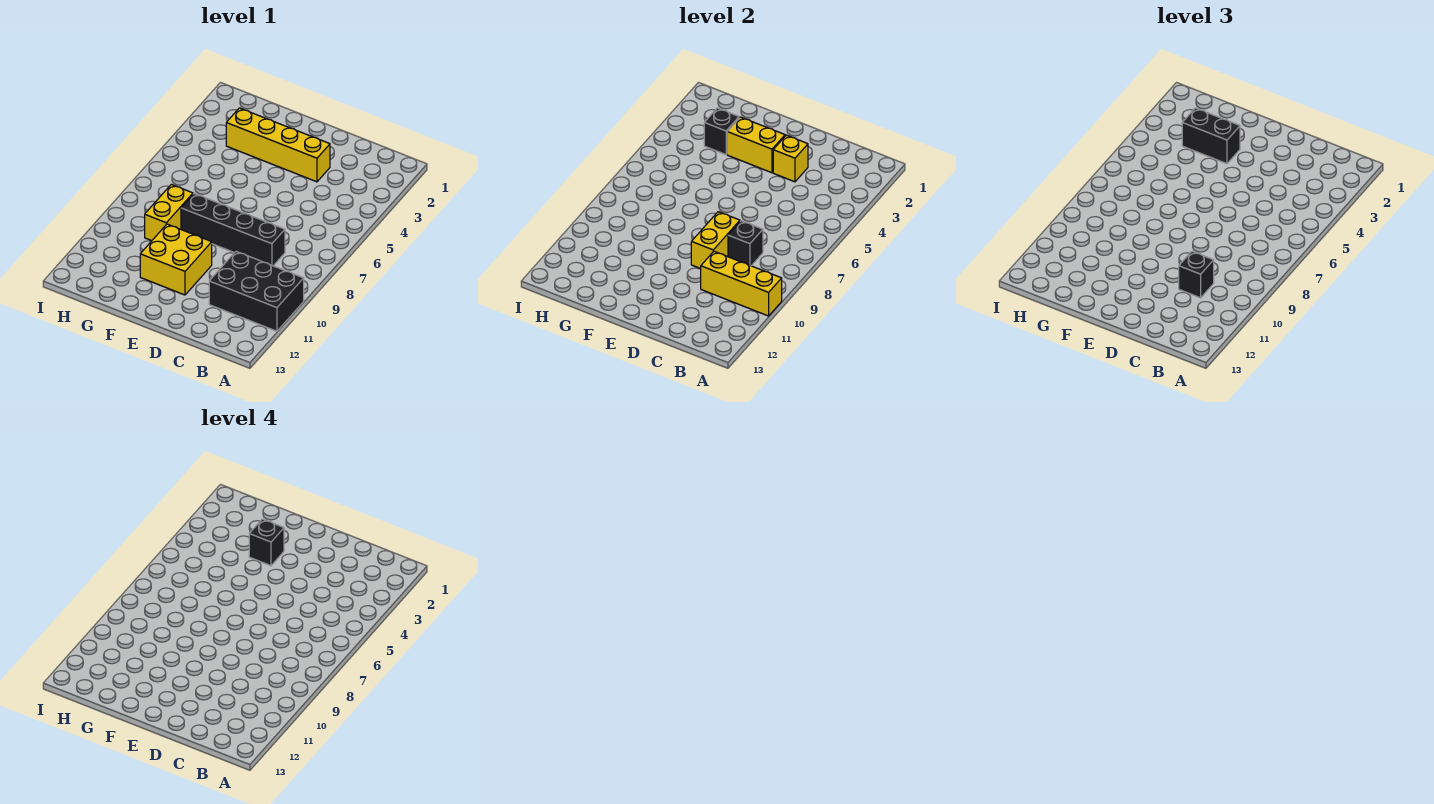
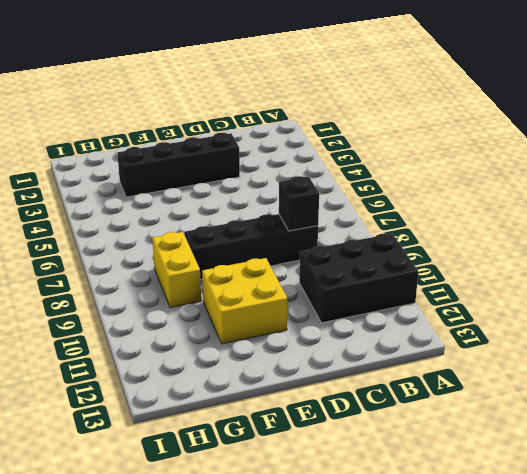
black 1x4 brick [117,133,240,197] -> yellow 1x4 brick [226,108,330,182]
none -> yellow 1x3 brick [701,251,782,316]
none -> yellow 1x1 brick [773,135,808,182]
none -> yellow 1x2 brick [691,212,740,269]

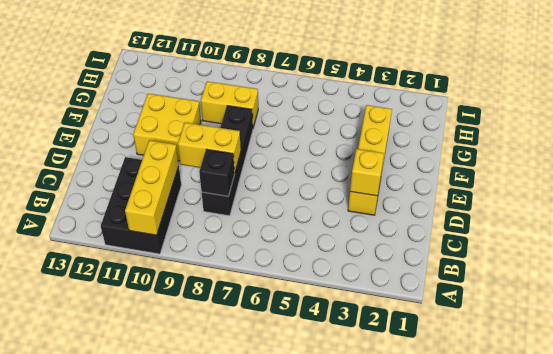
none -> yellow 1x2 brick [727,117,785,173]
none -> black 1x1 brick [704,108,739,155]
none -> black 1x1 brick [1179,251,1214,298]

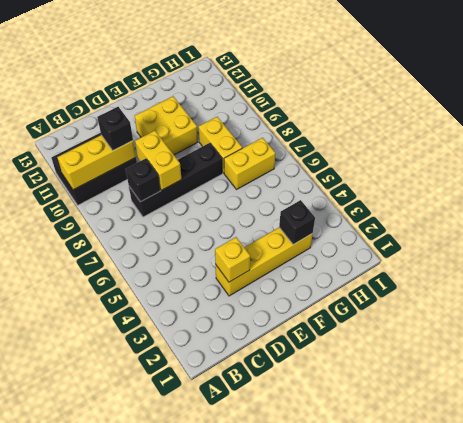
yellow 1x2 brick [224,138,275,189] -> yellow 1x2 brick moved to [727,117,785,173]
none -> black 1x2 brick [1182,108,1240,164]
none -> black 1x1 brick [249,519,284,566]

